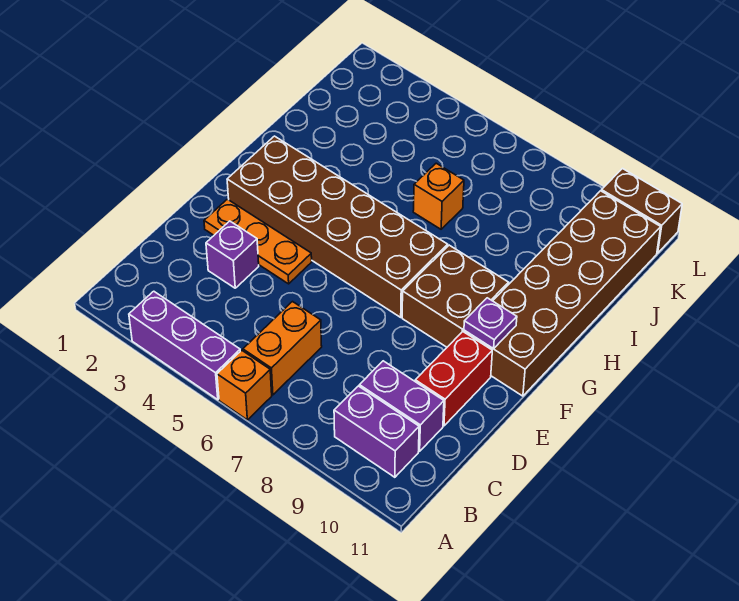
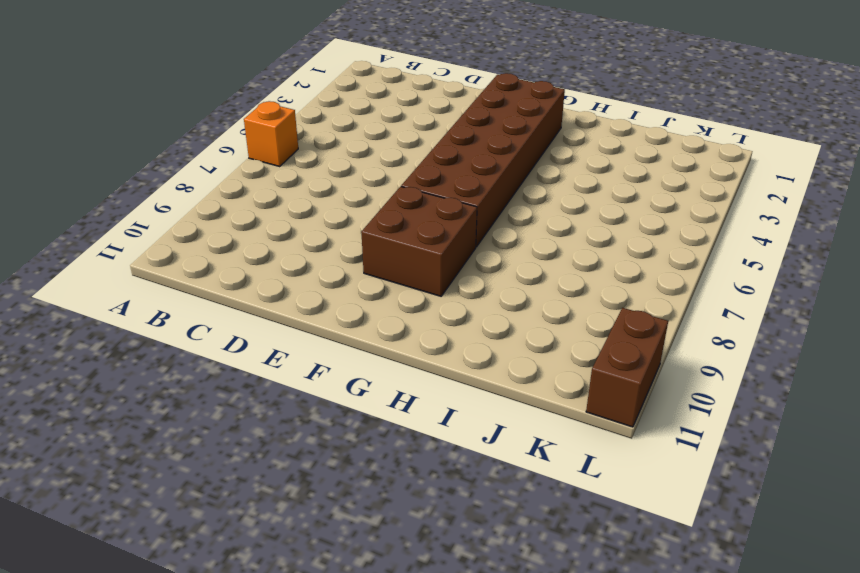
none -> purple 1x3 brick [129,291,240,400]
none -> orange 1x2 brick [243,302,322,395]
none -> purple 1x2 brick [334,386,419,477]

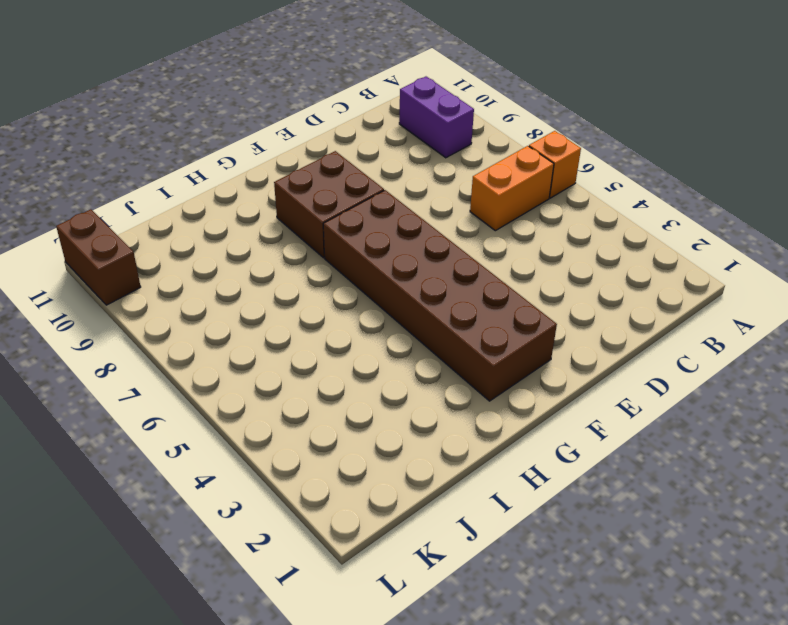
none -> purple 1x3 brick [129,291,240,400]
none -> purple 1x2 brick [359,361,444,451]
none -> purple 1x1 brick [206,221,259,288]

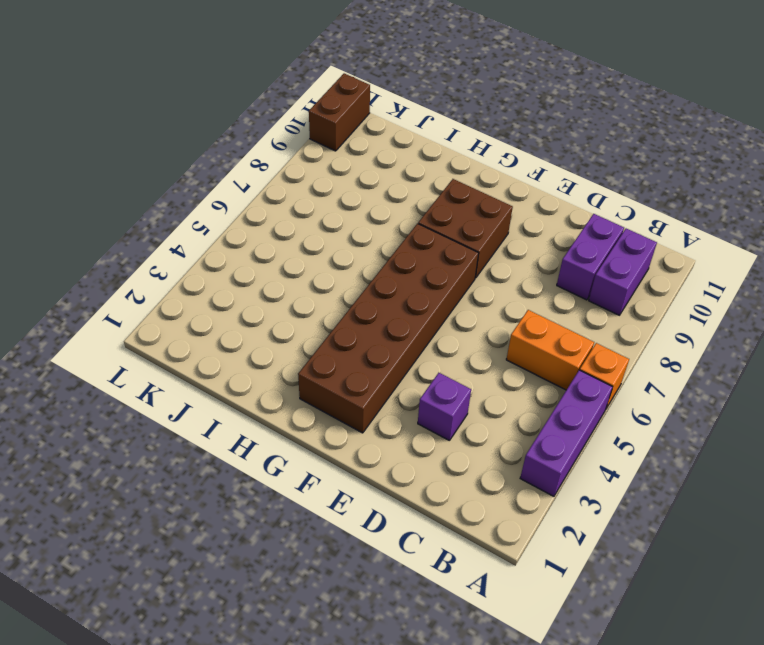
none -> red 1x2 brick [415,332,492,426]
none -> orange 1x3 plate [204,199,312,284]
none -> brown 2x6 brick [464,191,661,396]

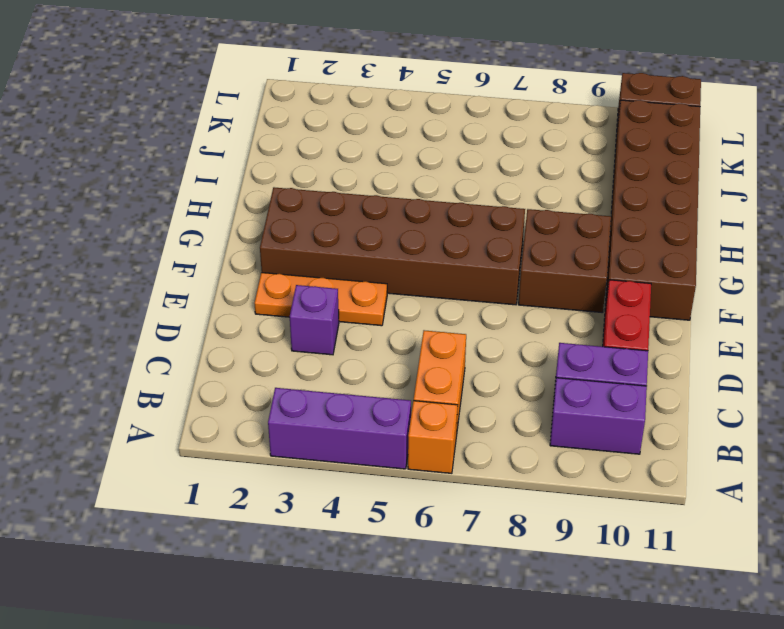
none -> orange 1x1 brick [413,163,464,229]
none -> purple 1x1 plate [464,298,517,349]

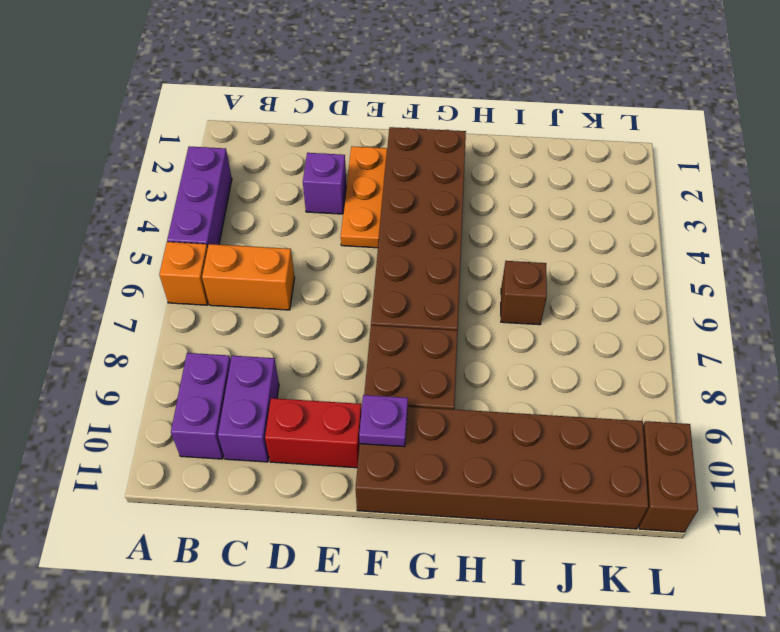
brown 1x1 brick [501,261,547,325] -> orange 1x1 brick [413,163,464,229]

